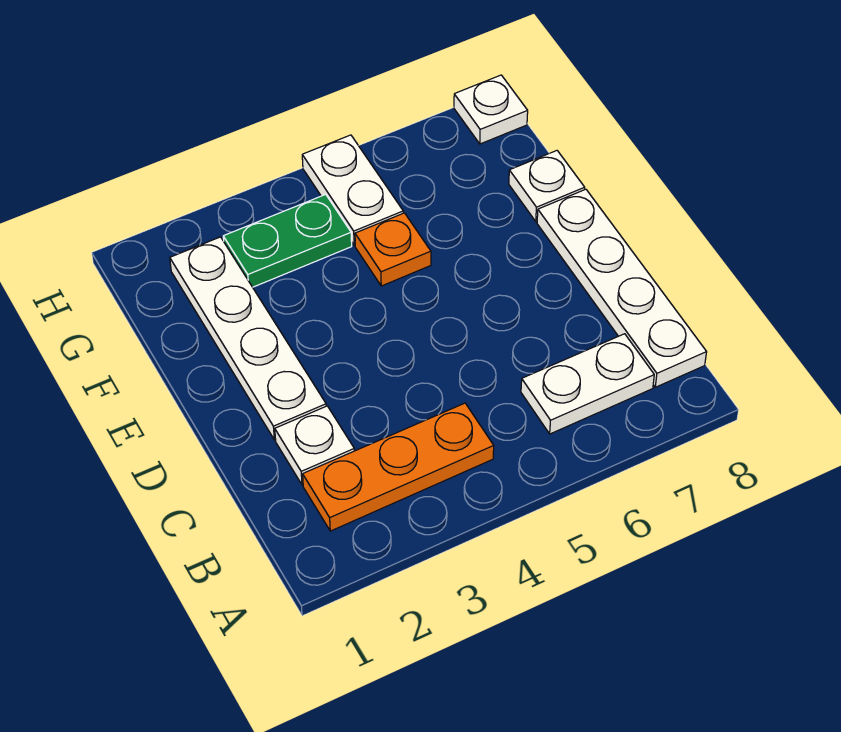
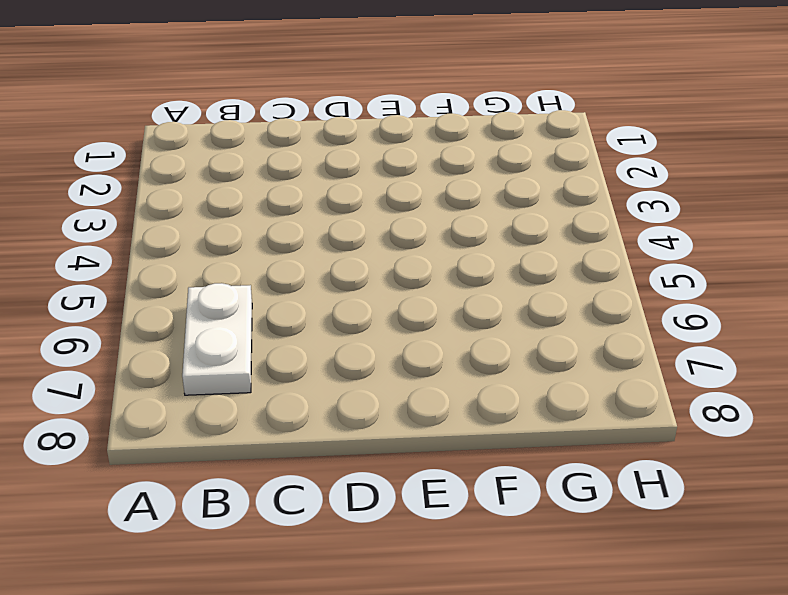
none -> orange 1x3 plate [303,403,494,531]
none -> white 1x4 plate [537,189,707,387]

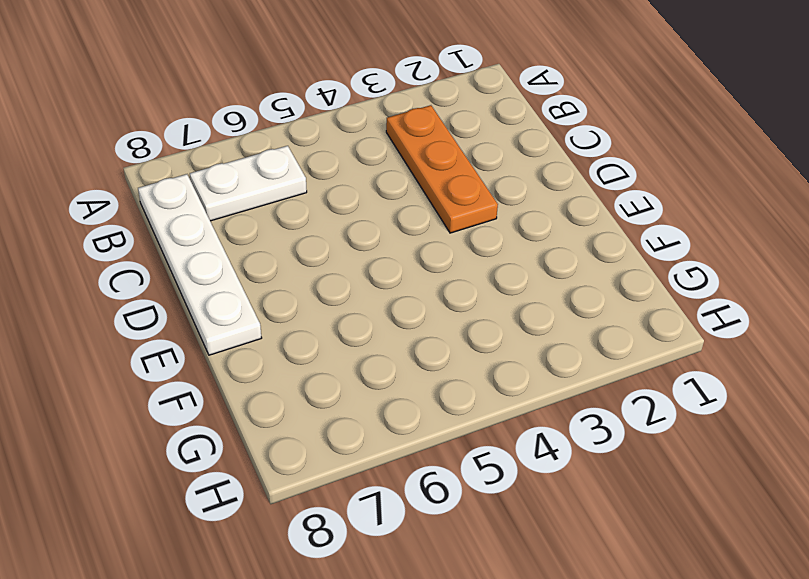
orange 1x3 plate [386,105,498,233] -> orange 1x3 plate turned to [303,403,494,531]
none -> white 1x1 plate [275,406,354,485]
none -> white 1x4 plate [170,237,326,440]

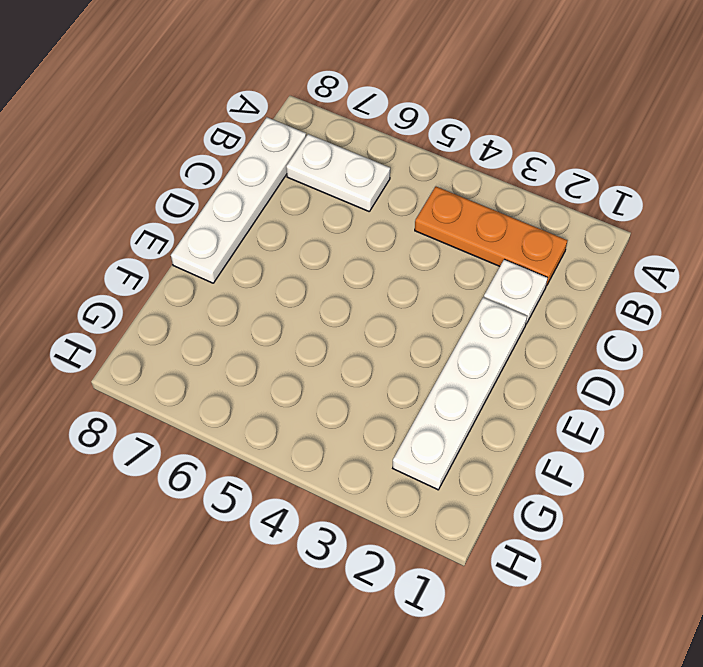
none -> orange 1x1 plate [355,213,431,286]
none -> white 1x1 plate [509,151,585,221]

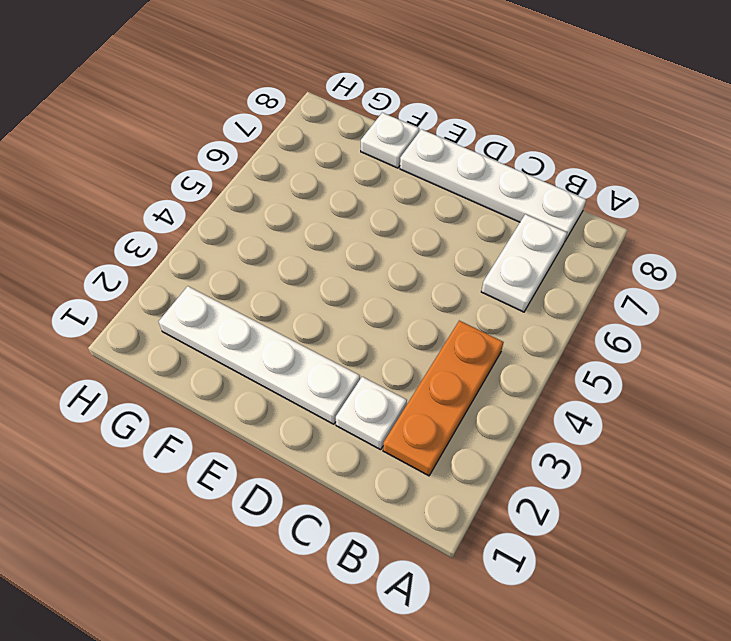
none -> orange 1x1 plate [355,213,431,286]
none -> green 1x2 plate [223,194,352,287]

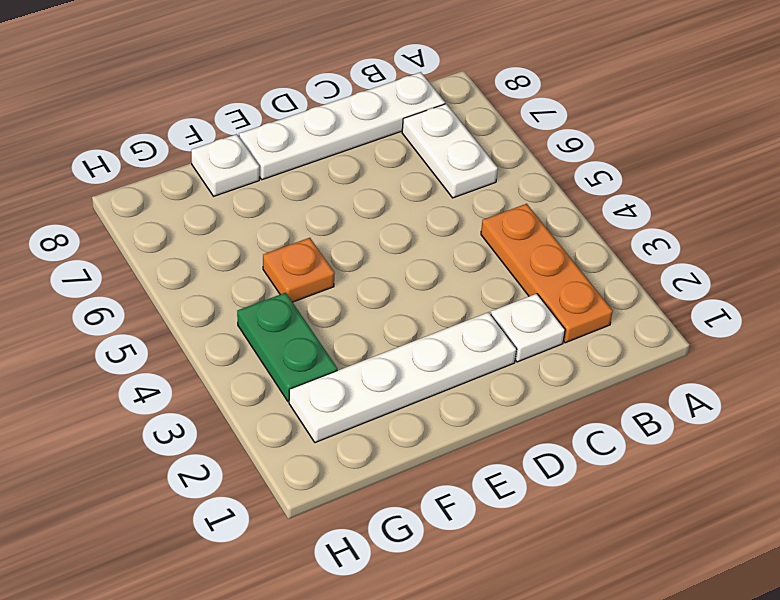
none -> white 1x2 plate [302,135,403,245]
none -> white 1x1 plate [454,75,528,144]

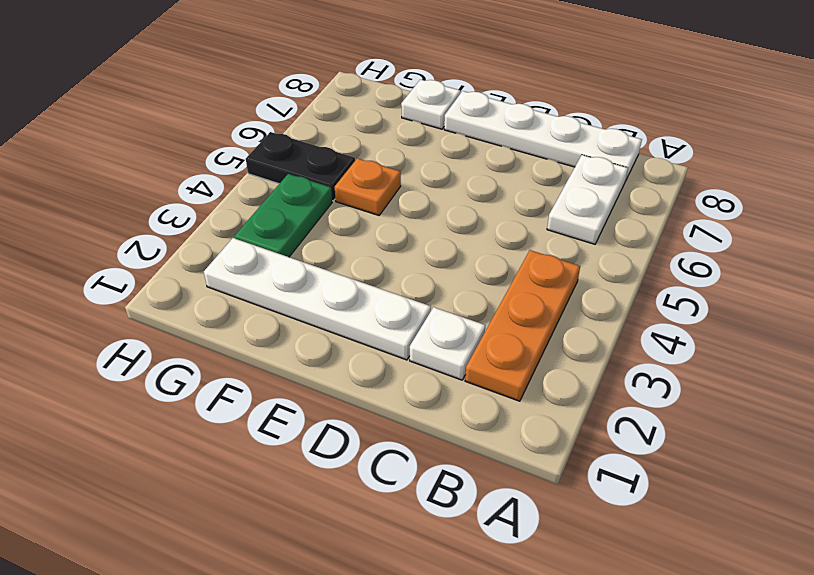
black 1x2 plate [246,132,355,201] -> white 1x2 plate [302,135,403,245]
none -> white 1x1 plate [454,75,528,144]

